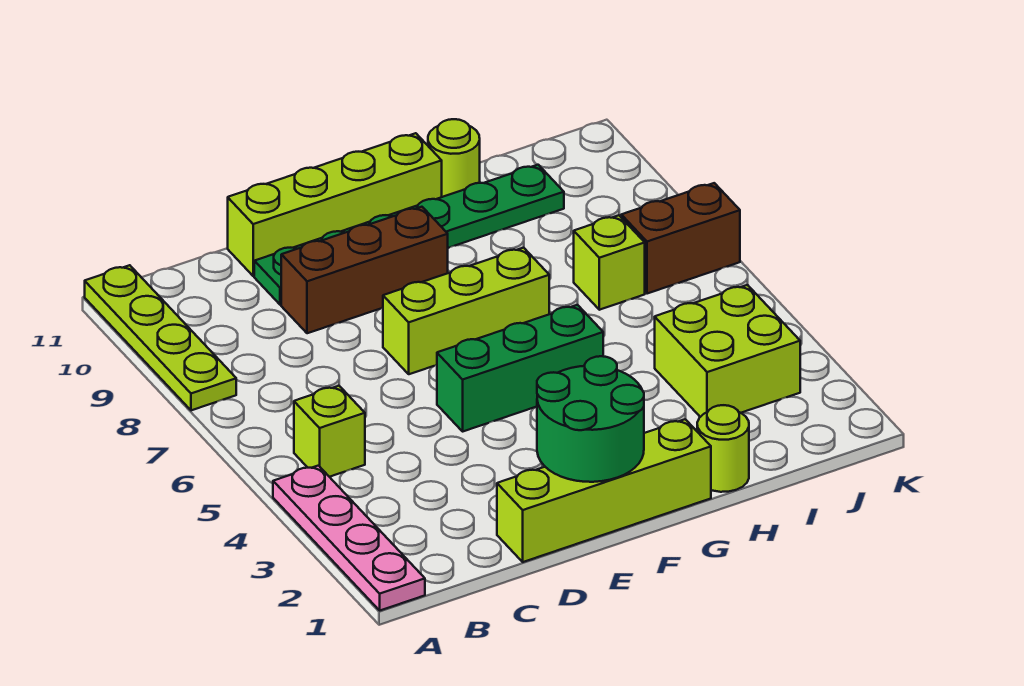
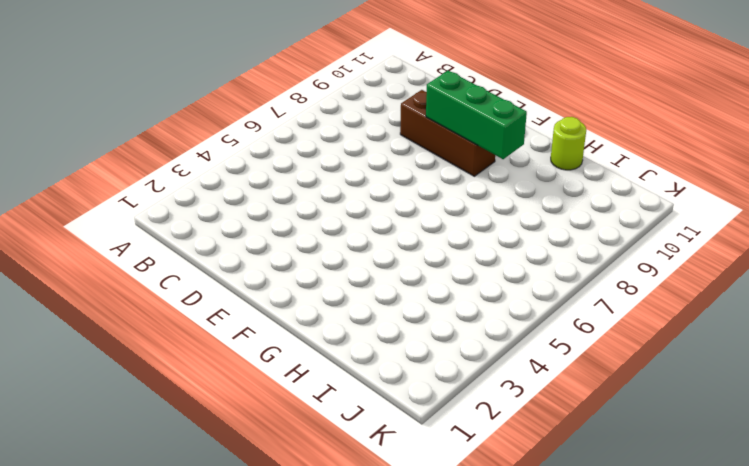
green 1x3 brick [426,71,527,159] -> green 1x3 brick moved to [437,305,603,431]
none -> pink 1x4 plate [273,466,425,610]
none -> lime 1x4 plate [85,265,236,410]
none -> lime 1x1 brick [294,386,365,477]

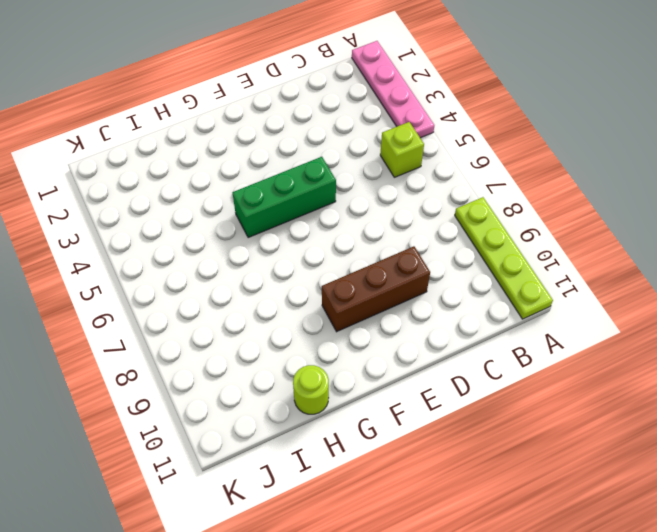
none -> lime 1x4 brick [497,419,711,562]
none -> green 1x6 plate [254,165,564,305]
none -> lime 1x4 brick [228,133,442,276]

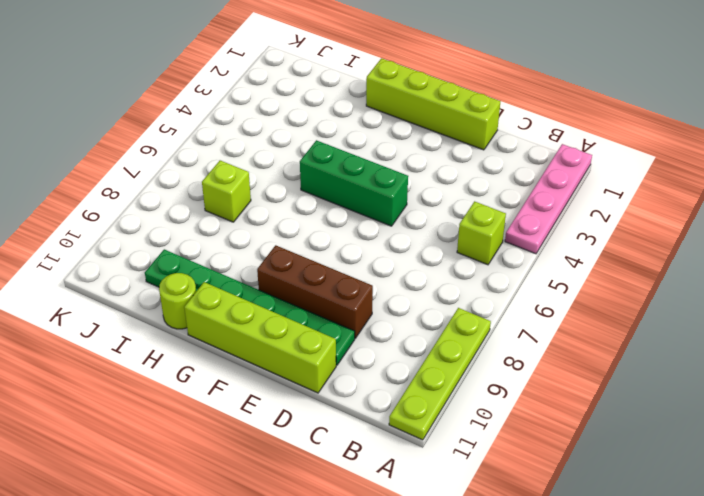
none -> lime 1x3 brick [383,248,549,374]
none -> lime 1x1 round brick [697,405,749,492]
none -> lime 2x2 brick [655,285,800,417]

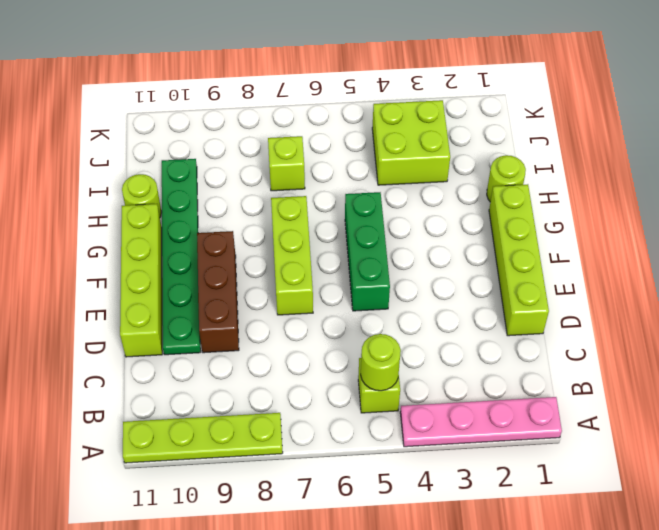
lime 1x1 round brick [361,334,401,391] -> none
none -> brown 1x2 brick [621,183,740,294]
none -> green 2x2 round brick [537,356,644,482]

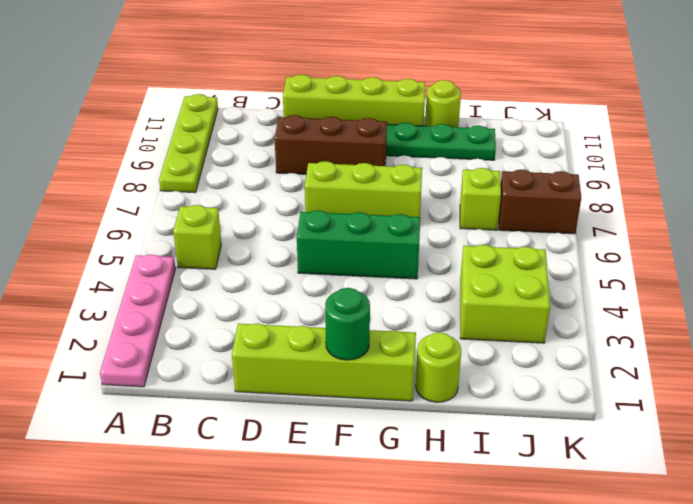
green 1x1 round brick [325,288,370,360] -> green 2x2 round brick [537,356,644,482]

